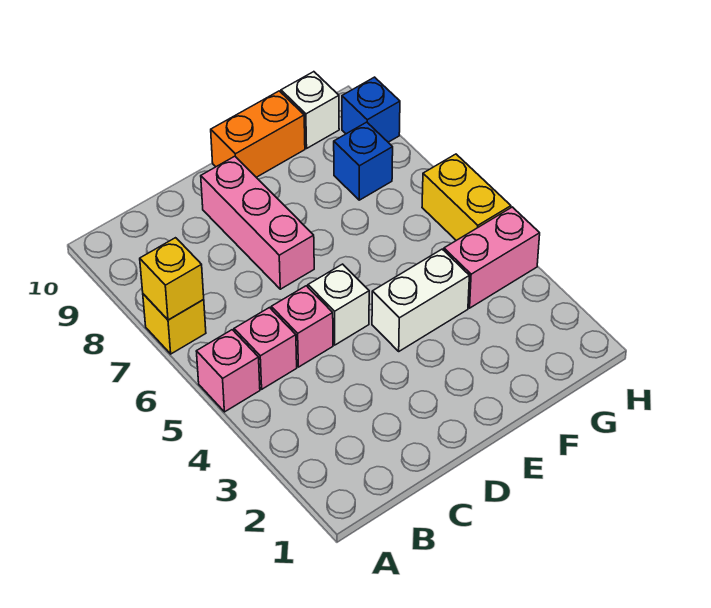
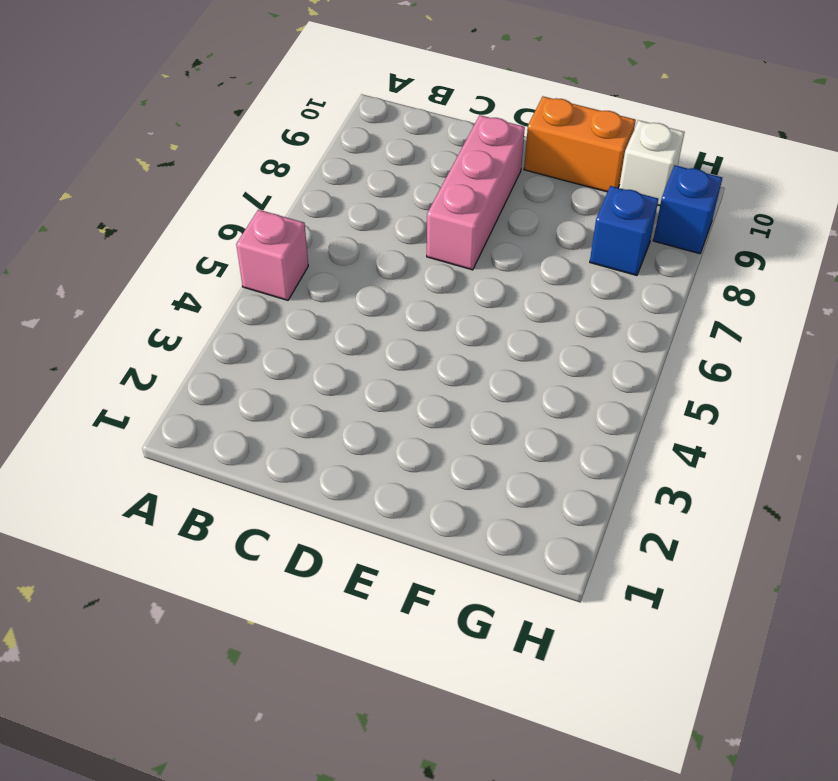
none -> yellow 1x1 brick [143,294,206,354]
none -> pink 1x1 brick [234,308,297,389]
none -> pink 1x1 brick [271,286,333,367]

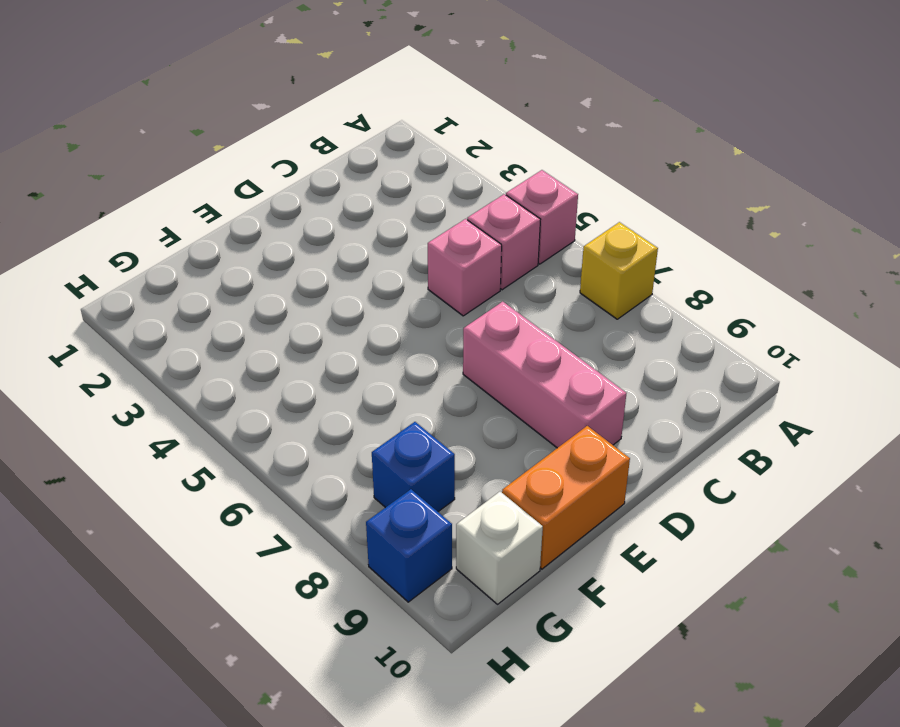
none -> white 1x1 brick [308,264,369,345]
none -> white 1x2 brick [372,249,469,351]
none -> pink 1x2 brick [444,207,540,308]

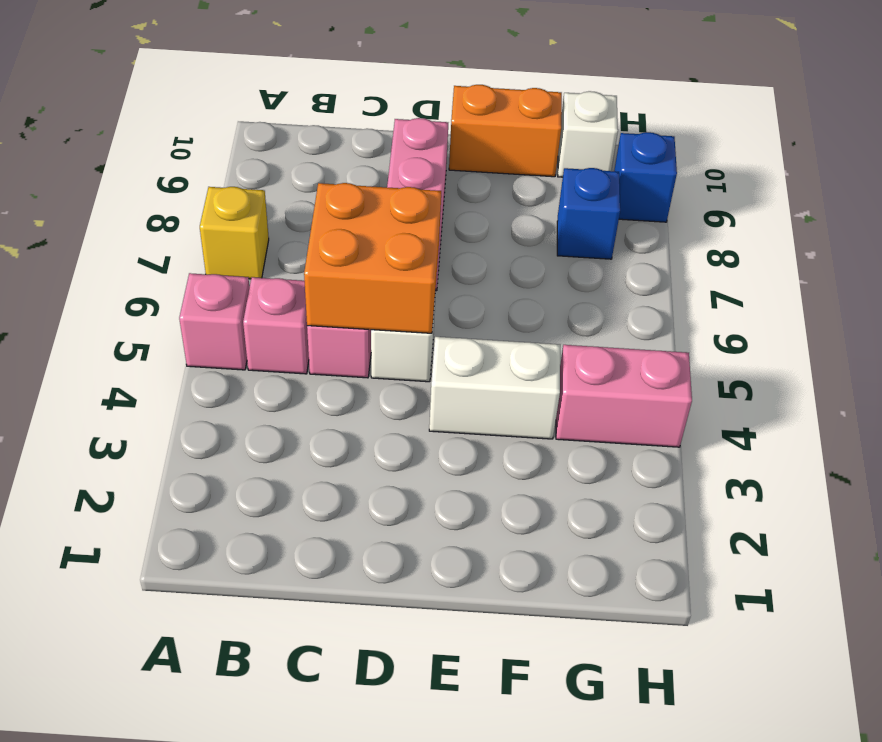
orange 2x2 brick [304,183,441,333] -> none
none -> yellow 1x2 brick [422,154,511,240]
none -> yellow 1x1 brick [140,238,204,320]

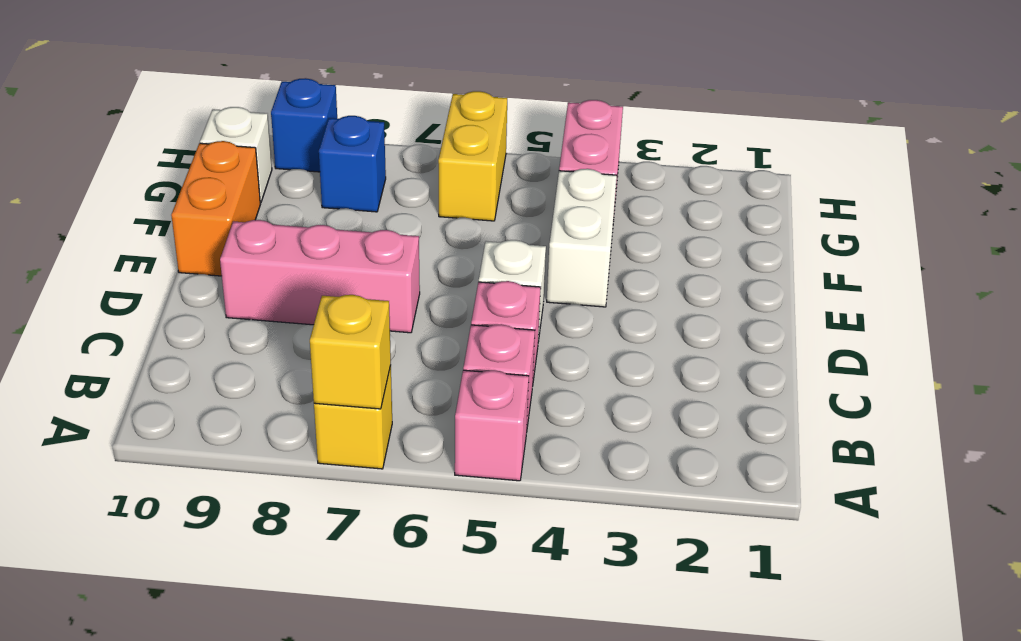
yellow 1x2 brick [438,91,507,221] -> yellow 1x2 brick turned to [422,154,511,240]

